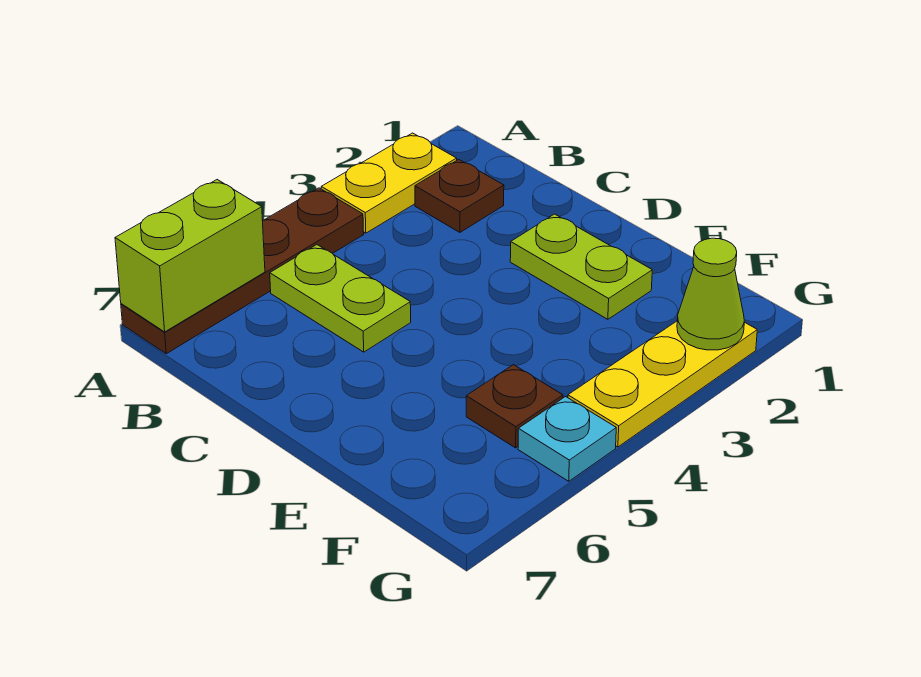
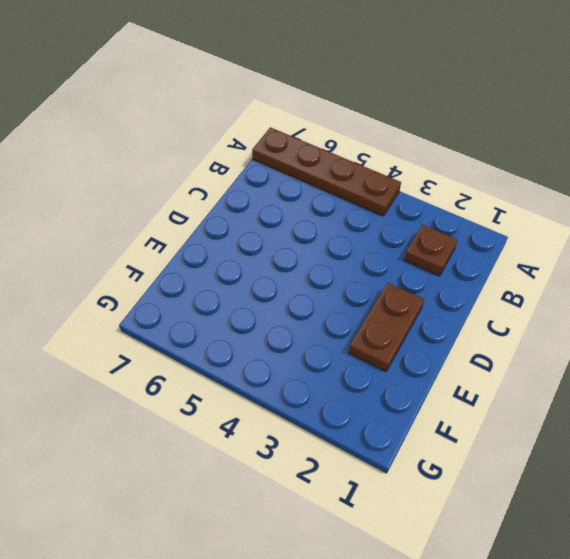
brown 1x2 plate [349,283,424,371] -> lime 1x2 plate [510,214,652,319]
none -> yellow 1x2 plate [321,133,457,233]
none -> lime 1x2 plate [270,245,411,352]

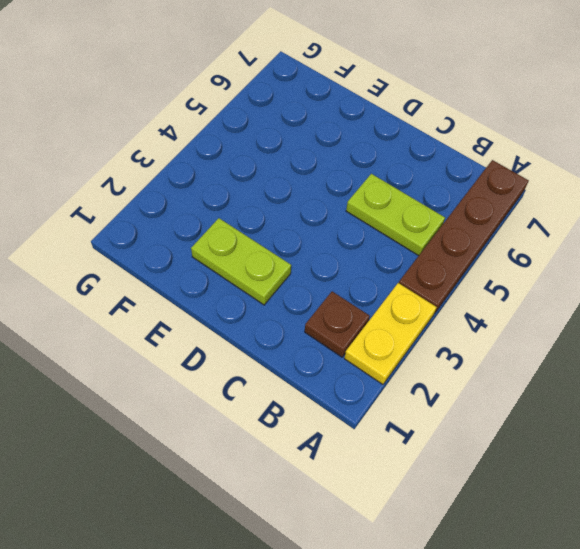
none -> brown 1x1 plate [466,365,563,448]
none -> yellow 1x3 plate [568,321,757,447]

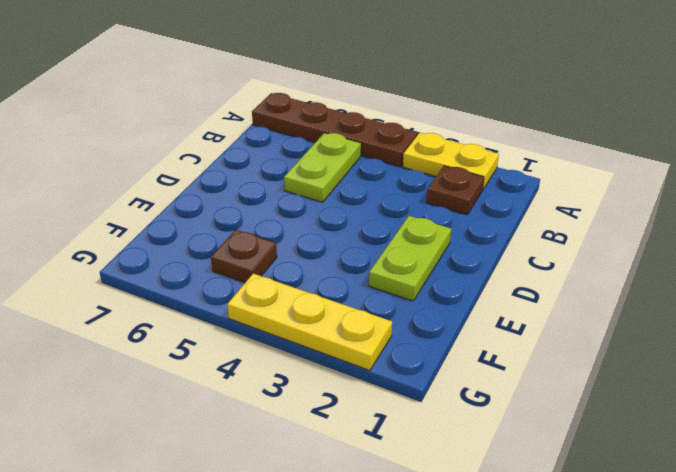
none -> cyan 1x1 plate [518,397,616,481]
none -> lime 1x2 brick [115,180,265,332]

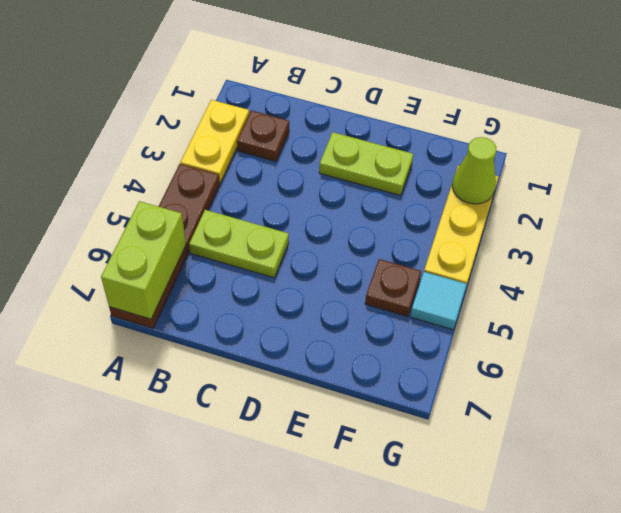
cyan 1x1 tile [410,272,467,330] -> cyan 1x1 plate [518,397,616,481]

